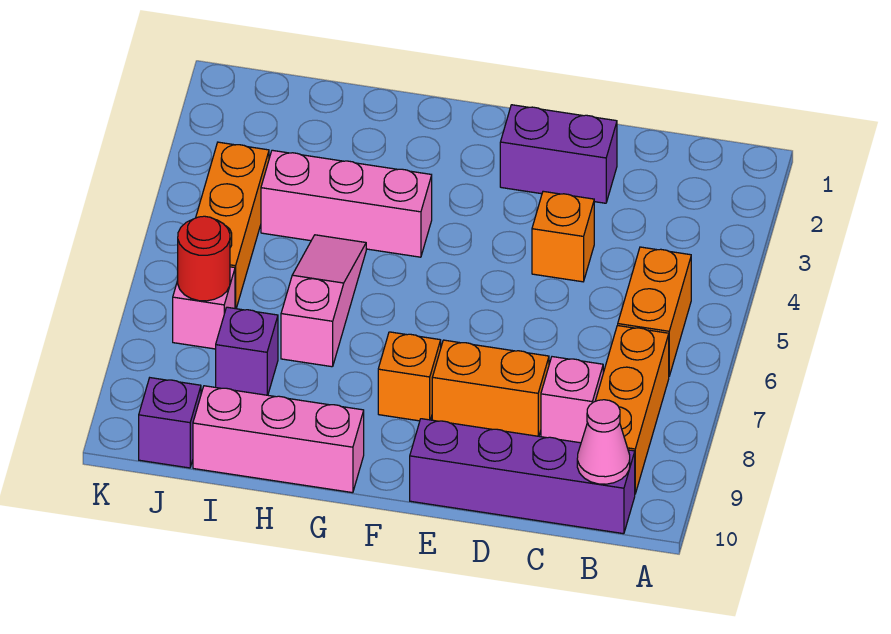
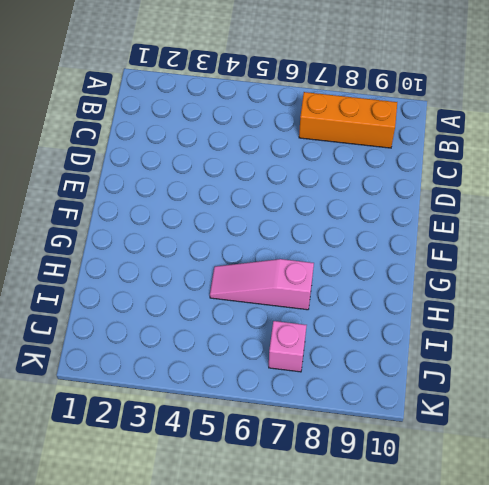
none -> orange 1x2 brick [618,247,691,376]
none -> purple 1x4 brick [410,419,635,534]
none -> pink 1x1 brick [541,357,603,443]

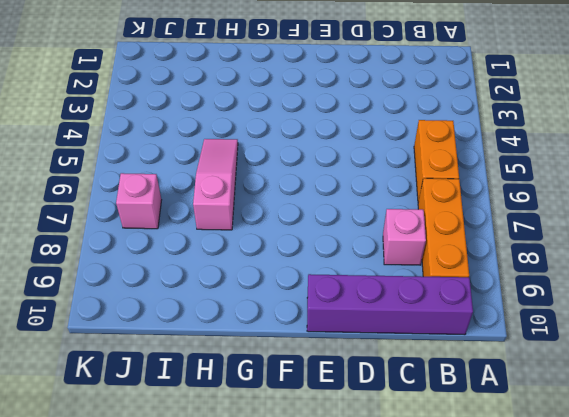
none -> purple 1x2 brick [500,105,617,203]
none -> orange 1x1 brick [532,191,594,282]
none -> orange 1x2 brick [432,340,549,436]

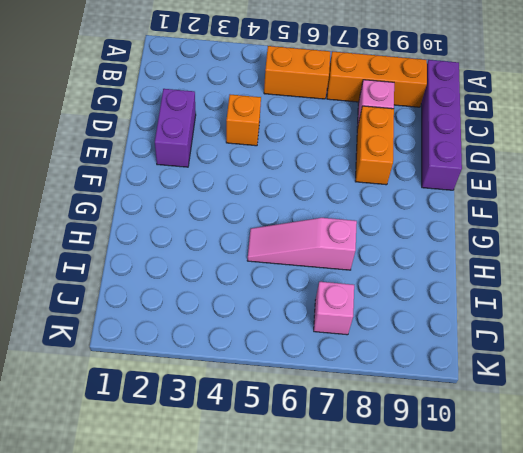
none -> orange 1x1 brick [378,332,441,421]
none -> pink 1x3 brick [261,150,432,257]
none -> pink 1x3 brick [193,386,364,493]

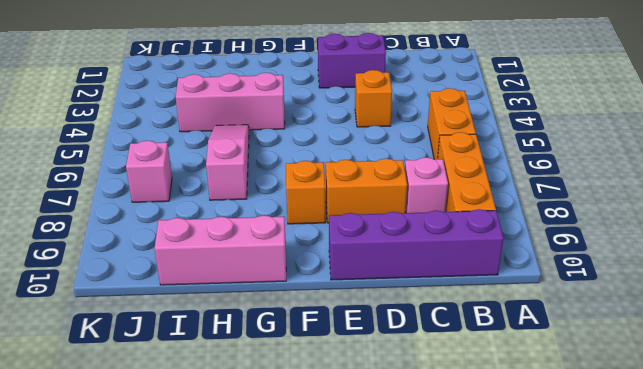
none -> purple 1x1 brick [216,307,278,395]
none -> orange 1x3 brick [196,142,269,309]
none -> purple 1x1 brick [139,378,201,468]

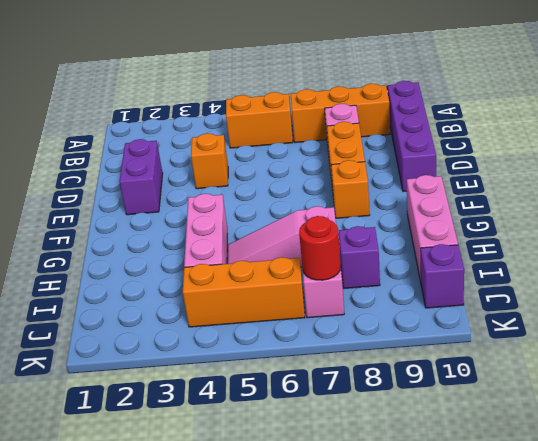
none -> pink 1x1 cone [577,400,630,484]

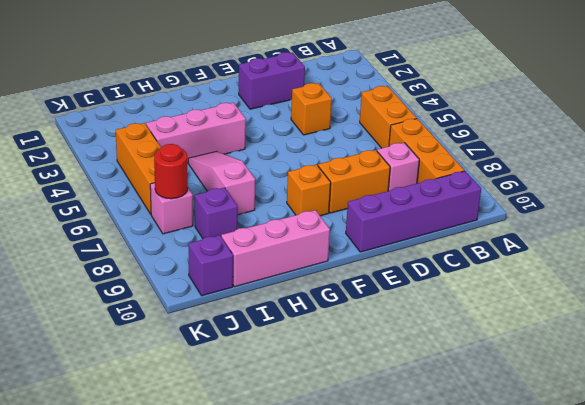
none -> pink 1x1 cone [577,400,630,484]

